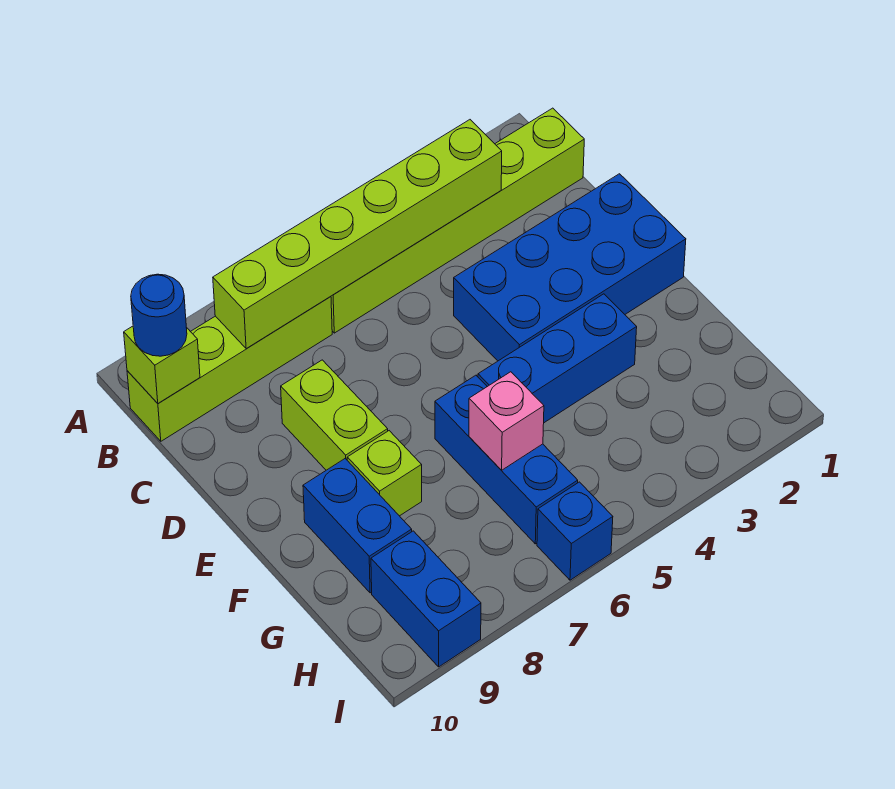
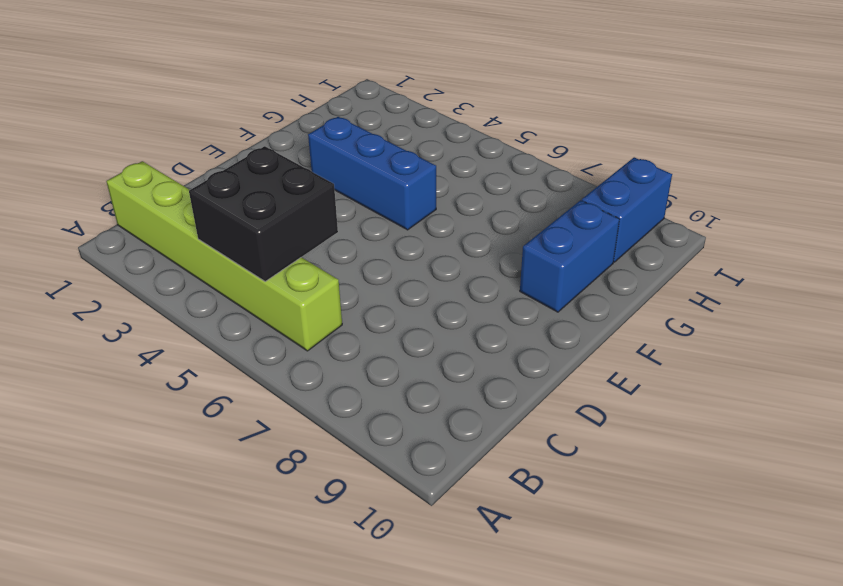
black 2x2 brick [189,146,338,281] -> lime 1x6 brick [213,120,502,349]
none -> lime 1x4 brick [127,296,332,441]
none -> blue 2x4 brick [454,174,686,361]
none -> lime 1x2 brick [281,360,388,470]

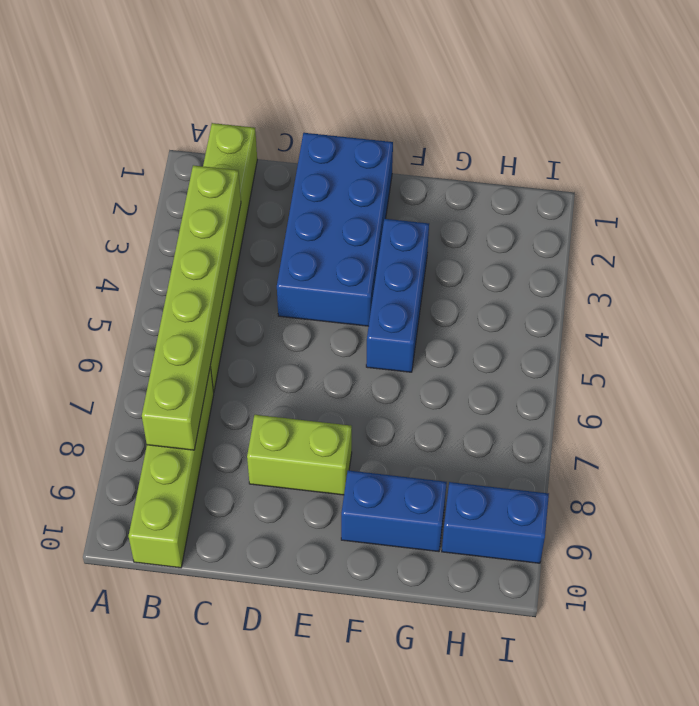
none -> blue 1x3 brick [435,375,578,544]
none -> lime 1x1 brick [347,431,422,516]
none -> blue 1x1 brick [537,482,613,580]

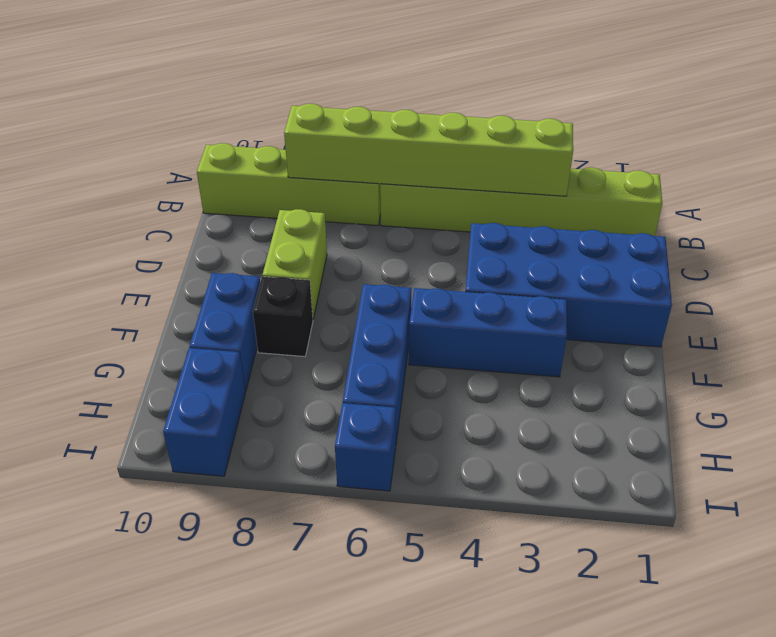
black 1x1 brick [253,277,313,357] -> lime 1x1 brick [347,431,422,516]
none -> lime 1x1 brick [124,326,200,403]
none -> pink 1x1 brick [469,372,544,470]
none -> blue 1x1 round brick [131,274,187,356]

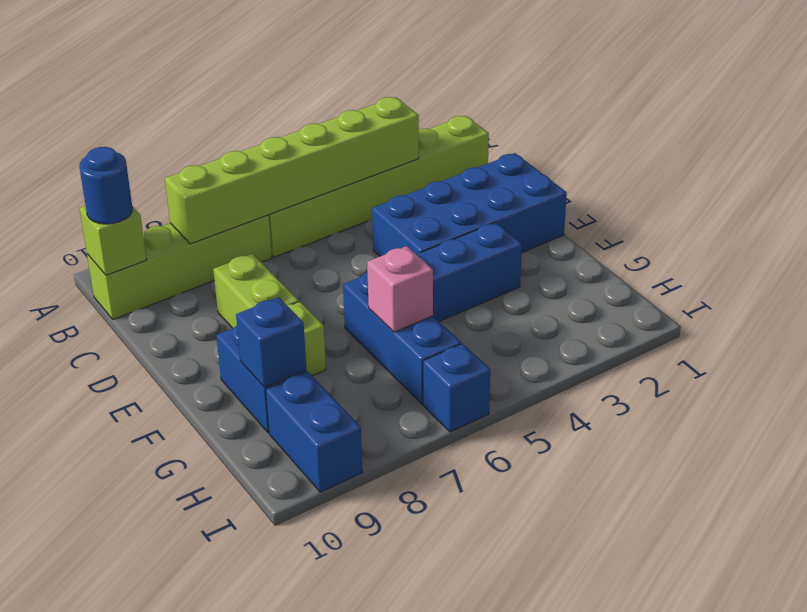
blue 1x1 brick [236,297,306,387] -> none

